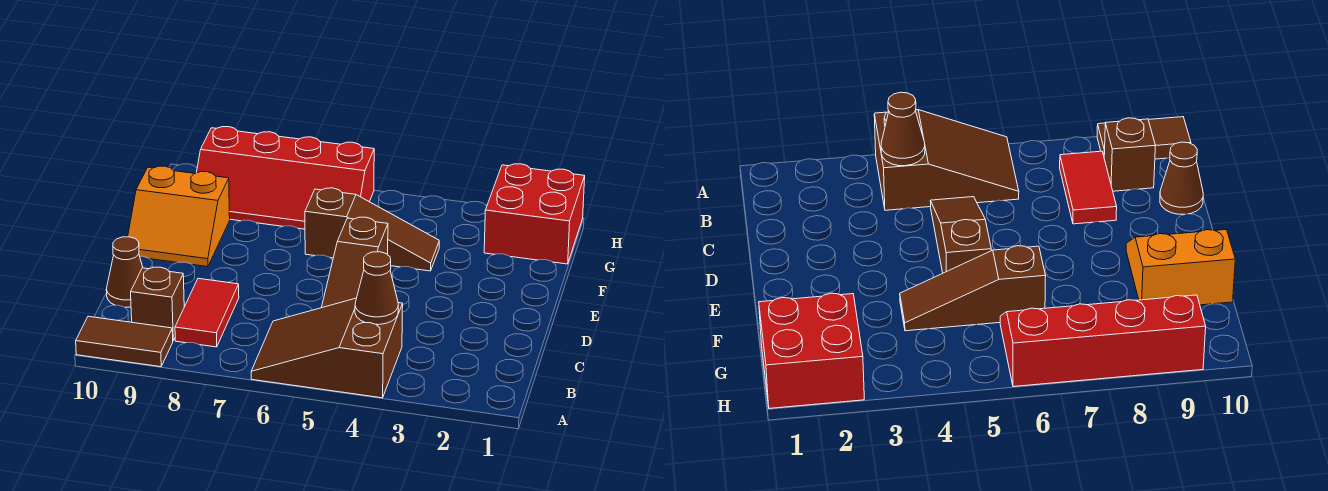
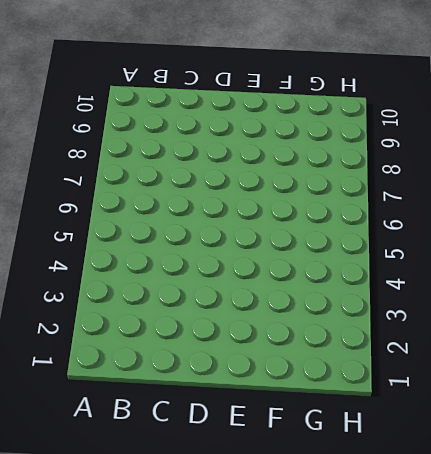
none -> brown 2x3 slope [251,298,403,398]
none -> brown 1x2 tile [76,316,173,367]

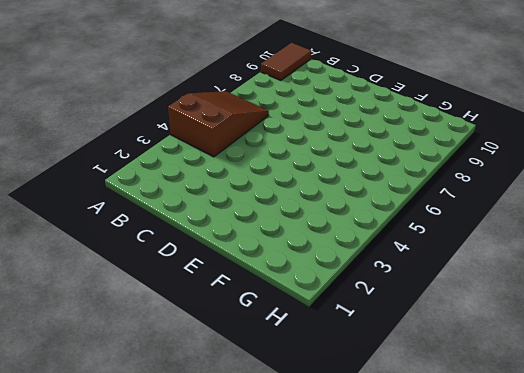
none -> red 1x2 tile [175,278,239,347]
none -> brown 1x1 brick [131,267,184,340]

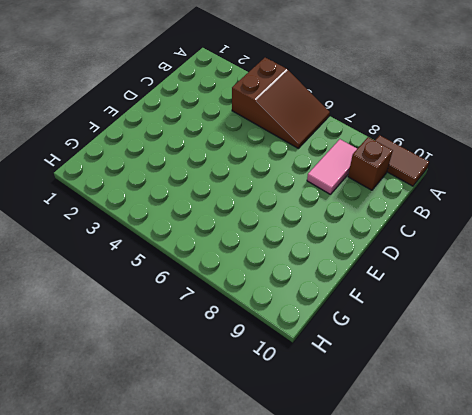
pink 1x2 tile [307,139,357,195] -> red 1x2 tile [175,278,239,347]
none -> brown 1x3 slope [322,217,388,307]
none -> brown 1x1 cone [106,237,143,307]

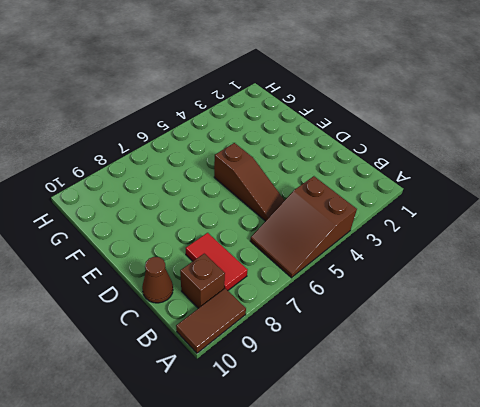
none -> orange 2x2 slope [128,166,230,267]
none -> brown 1x3 slope [305,188,439,271]

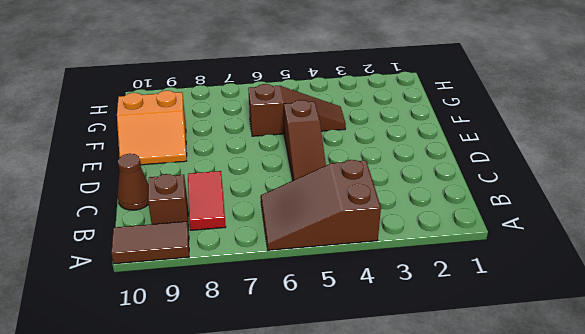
none -> red 2x2 brick [484,164,585,264]
none -> red 2x4 slope [196,127,374,229]

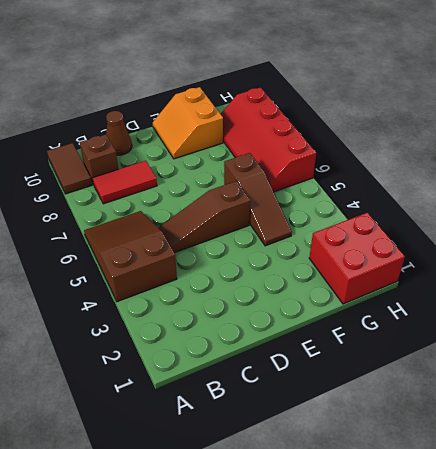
none -> brown 1x1 cone [355,252,398,325]

